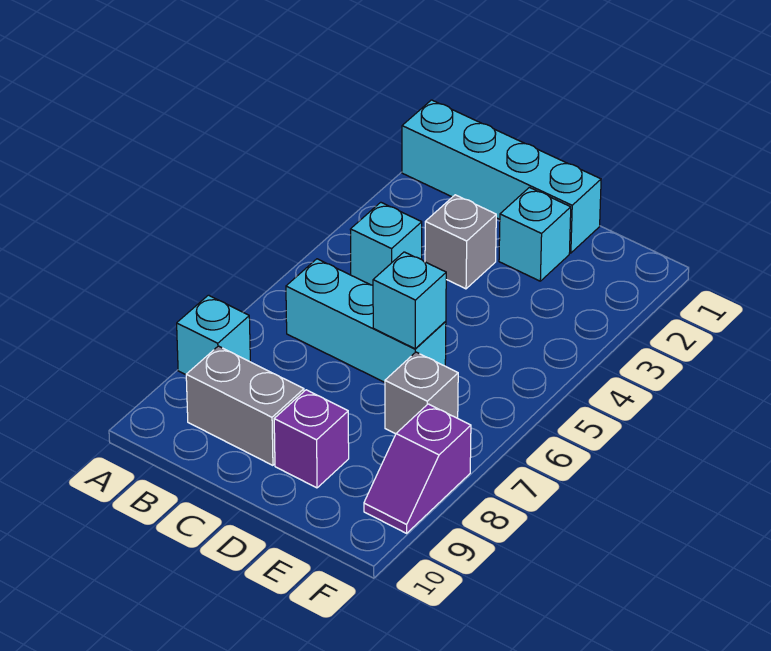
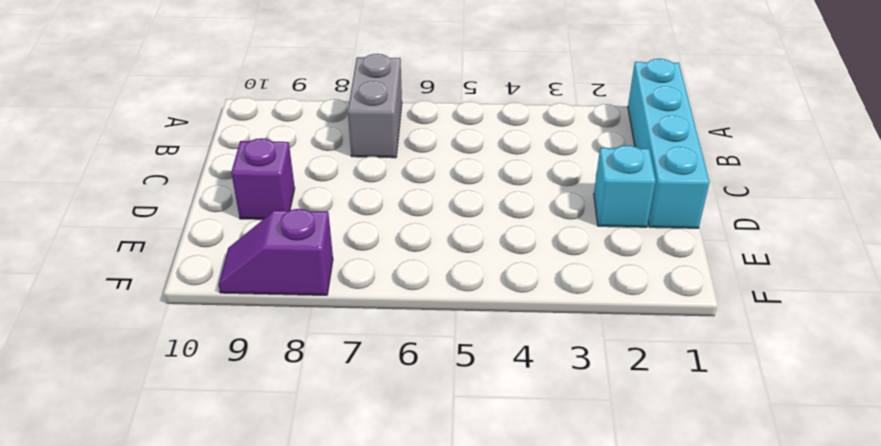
grey 1x2 brick [348,54,402,158] -> grey 1x2 brick moved to [186,346,304,465]
none -> cyan 1x1 brick [177,295,250,375]
none -> cyan 1x1 brick [350,202,422,285]

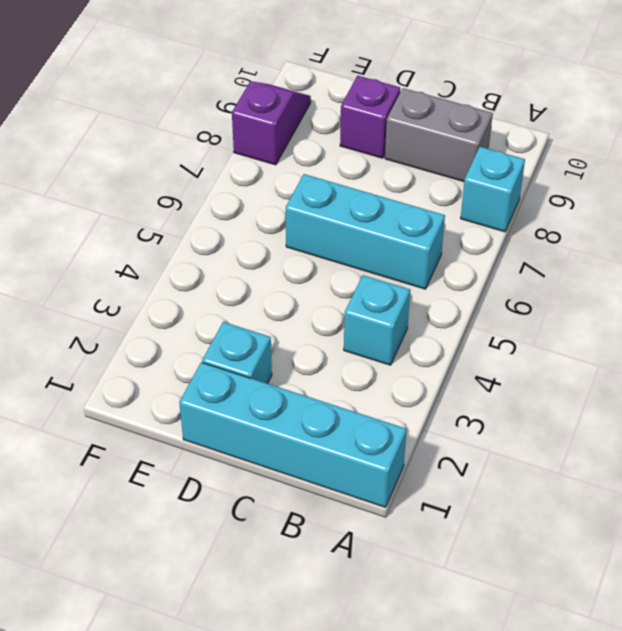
none -> grey 1x1 brick [425,195,496,289]
none -> grey 1x1 brick [385,352,458,434]

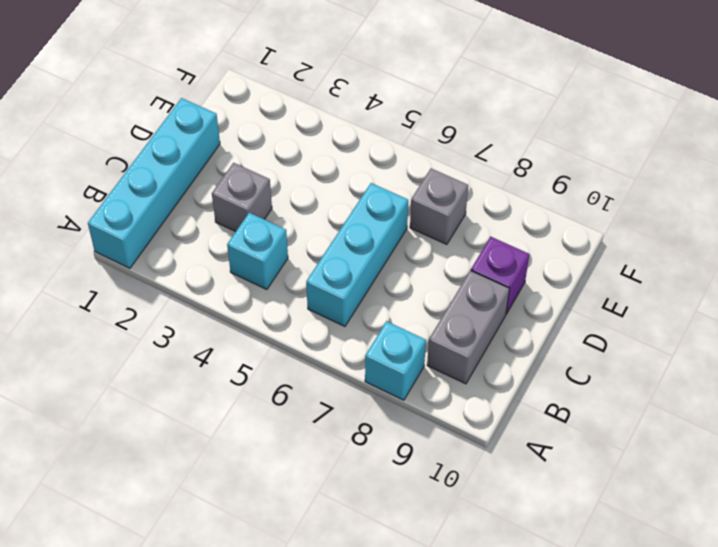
none -> cyan 1x1 brick [499,187,571,281]
none -> purple 1x2 slope [364,404,471,533]

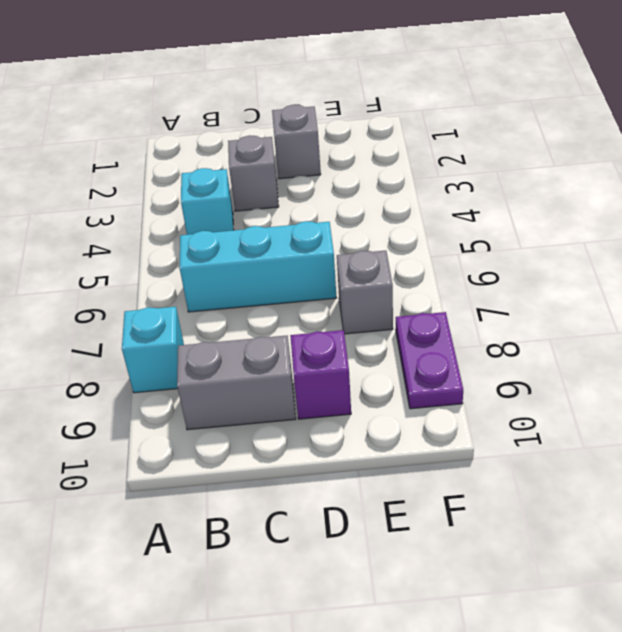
grey 1x1 brick [272,105,321,179] -> cyan 1x1 brick [499,187,571,281]
purple 1x2 plate [396,312,463,409] -> purple 1x2 slope [364,404,471,533]
none -> cyan 1x4 brick [402,100,601,253]
none -> cyan 1x1 brick [373,252,446,349]

